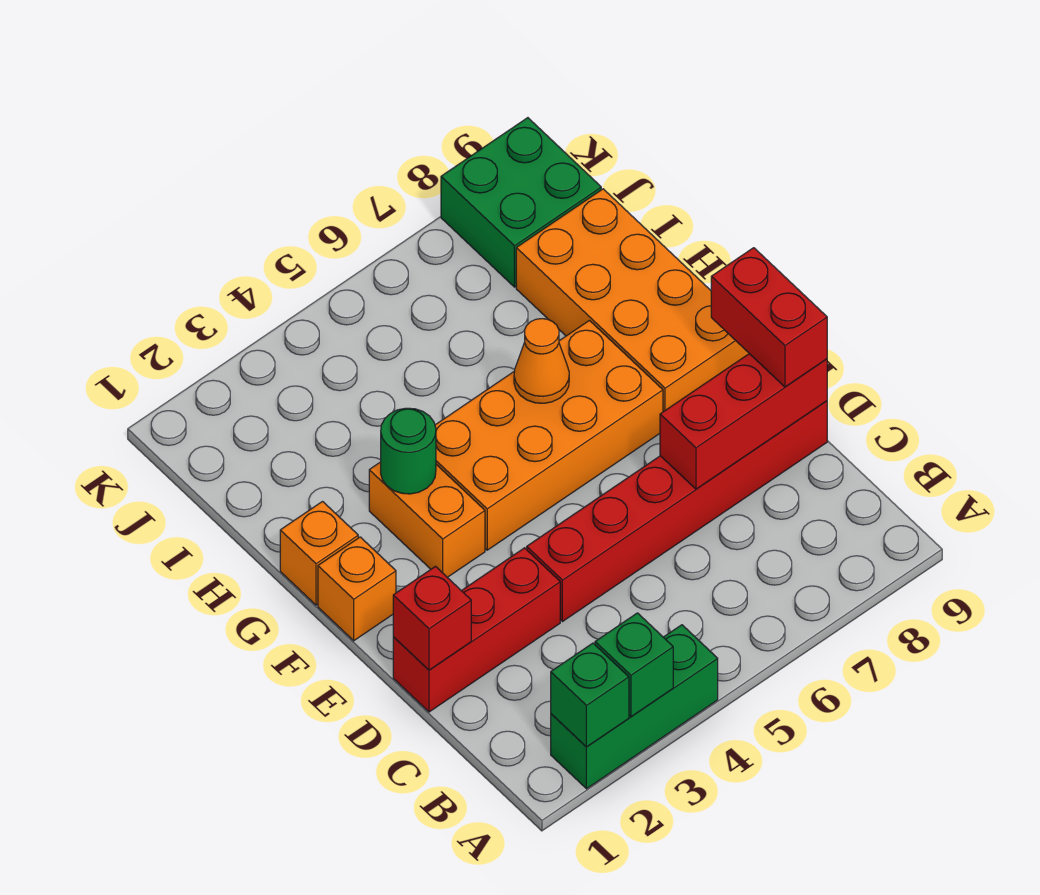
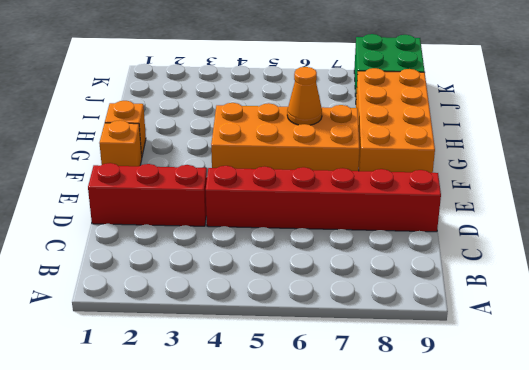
none -> green 1x3 brick [551,625,718,789]
none -> orange 1x2 brick [369,462,485,577]
none -> green 1x1 brick [551,643,629,747]

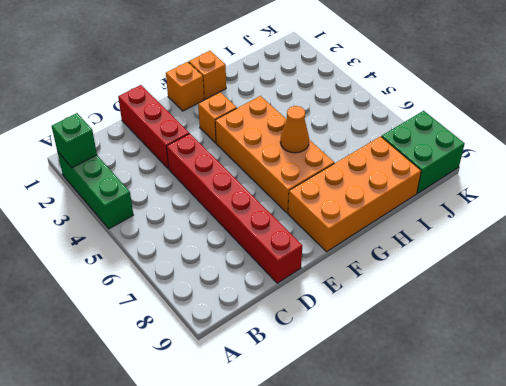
orange 1x1 brick [198,92,237,143] -> orange 1x2 brick [369,462,485,577]
none -> green 1x1 brick [595,613,673,717]
none -> red 1x1 brick [393,566,471,670]
none -> red 1x3 brick [660,354,827,489]

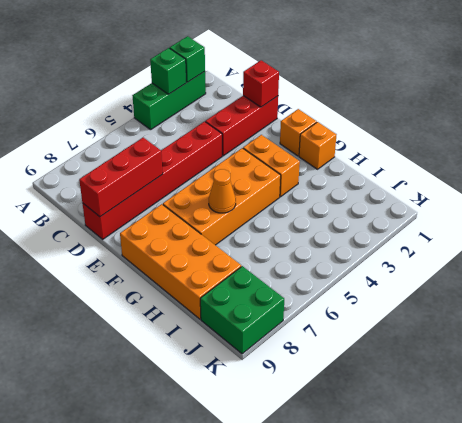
none -> green 1x1 round brick [381,408,436,494]
none -> red 1x2 brick [711,248,827,387]

